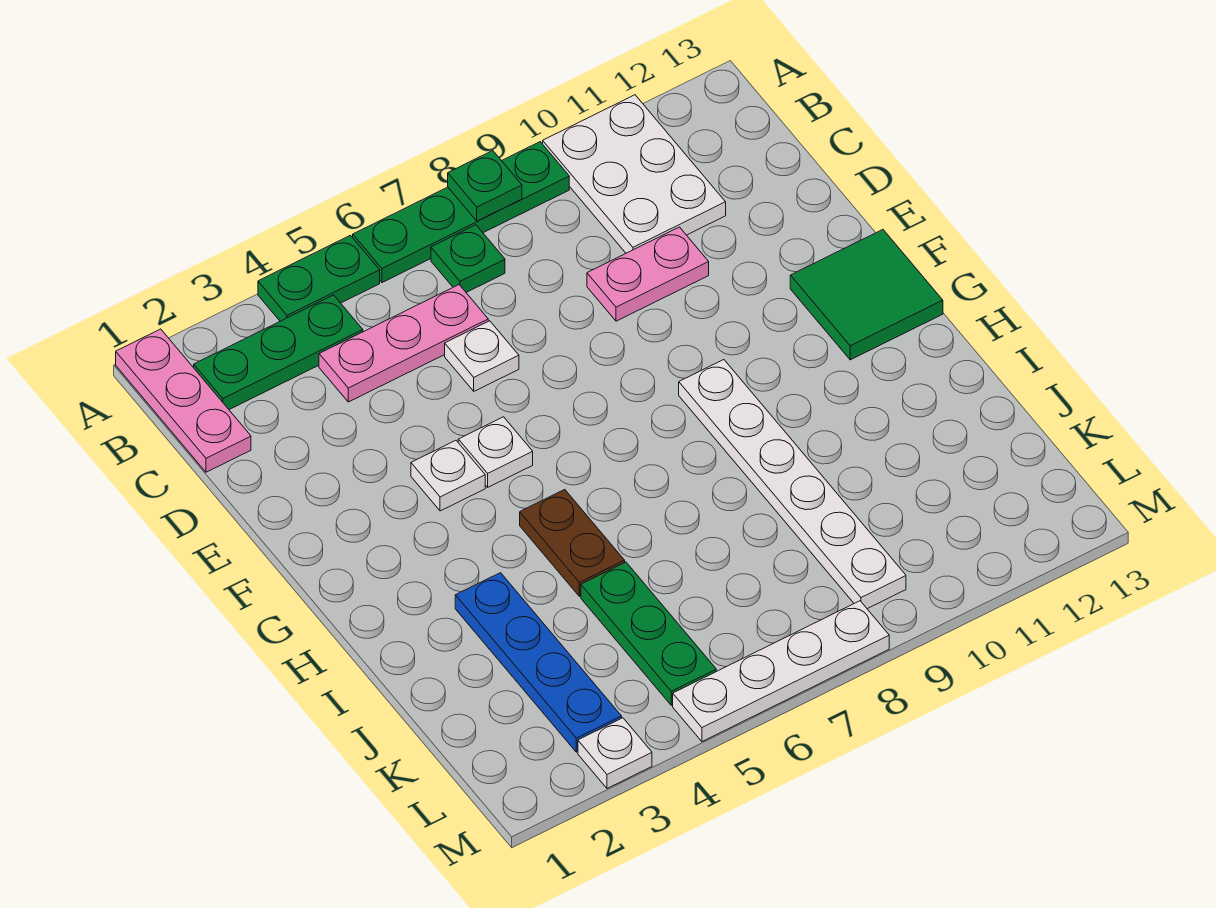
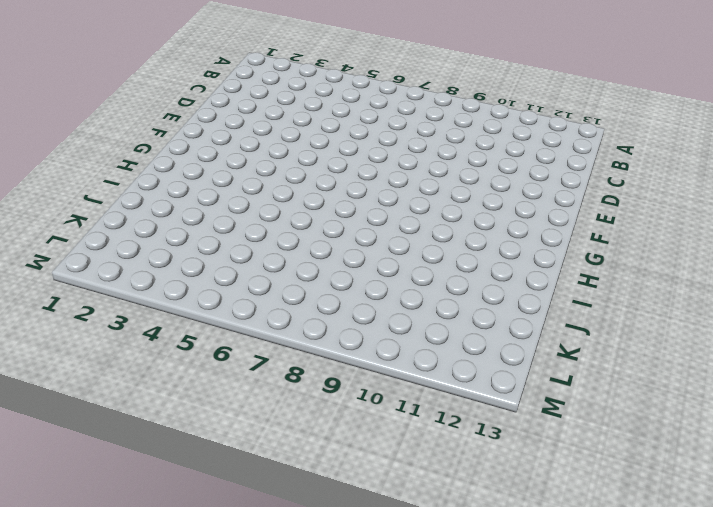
none -> pink 1x3 plate [116,329,251,472]
none -> green 1x2 plate [258,235,380,321]
none -> green 1x4 plate [353,142,569,282]

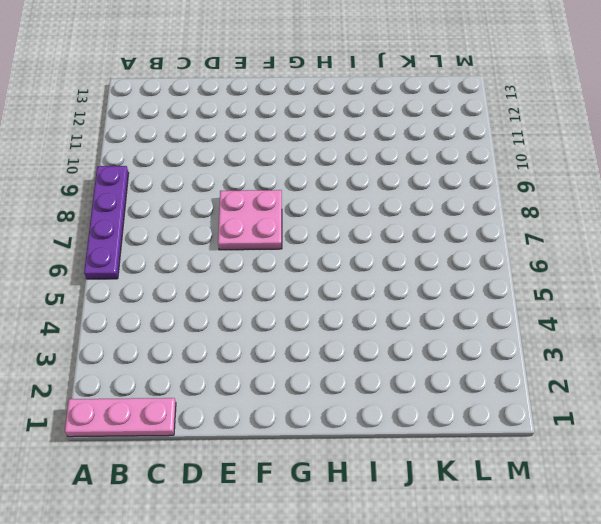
purple 1x4 plate [84,166,129,279] -> green 1x4 plate [353,142,569,282]
pink 2x2 plate [218,190,282,250] -> none
none -> green 1x2 plate [258,235,380,321]
none -> white 2x3 plate [543,95,726,253]
none -> green 1x3 plate [194,295,363,409]

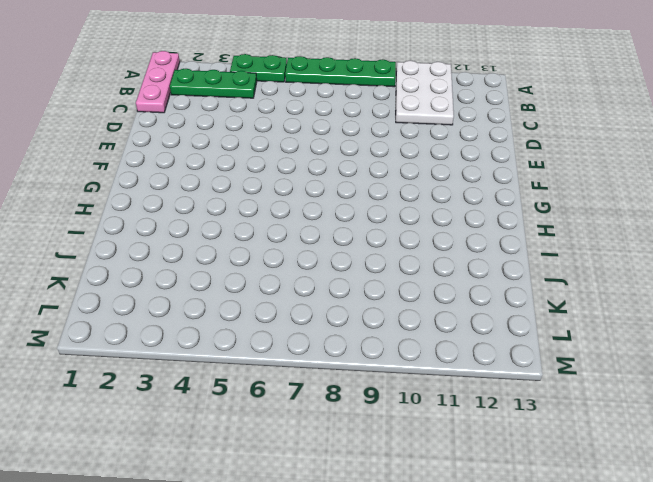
none -> green 1x1 plate [431,225,505,292]
none -> pink 1x3 plate [319,285,488,402]
none -> white 1x1 plate [445,321,519,391]

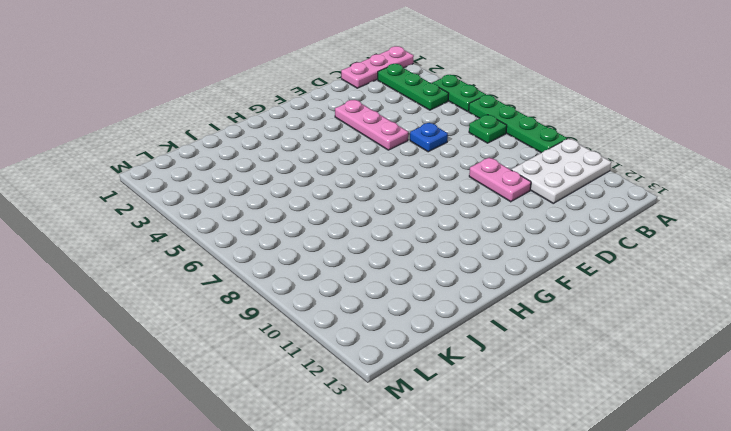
blue 1x1 plate [410,123,448,152] -> white 1x1 plate [445,321,519,391]
pink 1x3 plate [335,100,408,150] -> pink 1x3 plate moved to [319,285,488,402]
none -> white 1x1 plate [411,441,485,511]
none -> white 1x1 plate [458,417,533,487]
none -> green 2x2 tile [790,230,943,360]

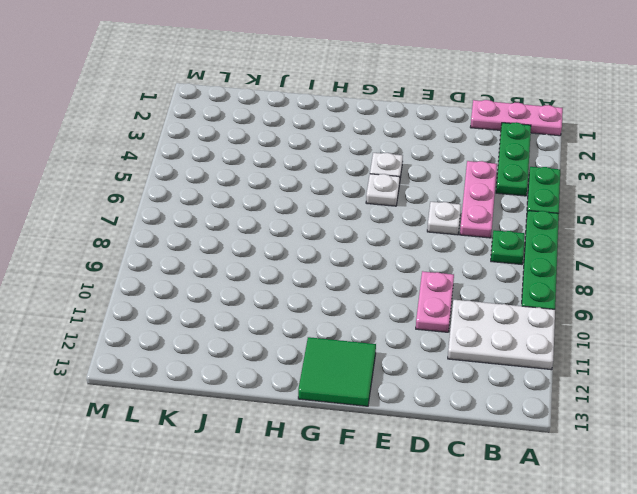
none -> white 1x6 plate [679,360,906,609]
none -> brown 1x2 plate [520,490,625,596]
none -> blue 1x4 plate [455,573,622,752]

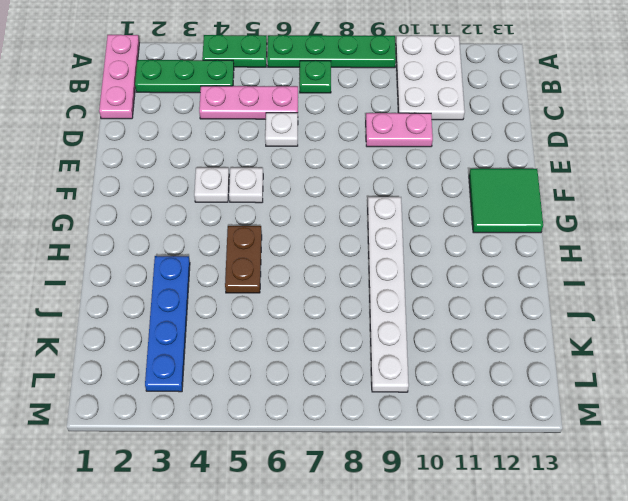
none -> green 1x3 plate [581,562,716,705]
none -> white 1x1 plate [578,718,652,788]
none -> white 1x4 plate [673,601,889,742]

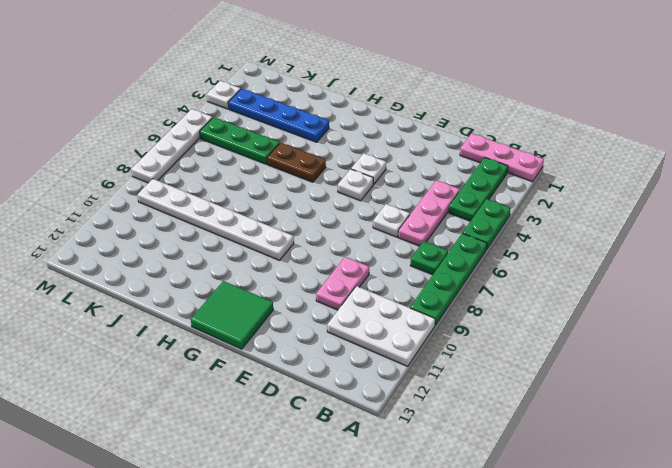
none -> green 1x1 plate [448,151,522,221]

